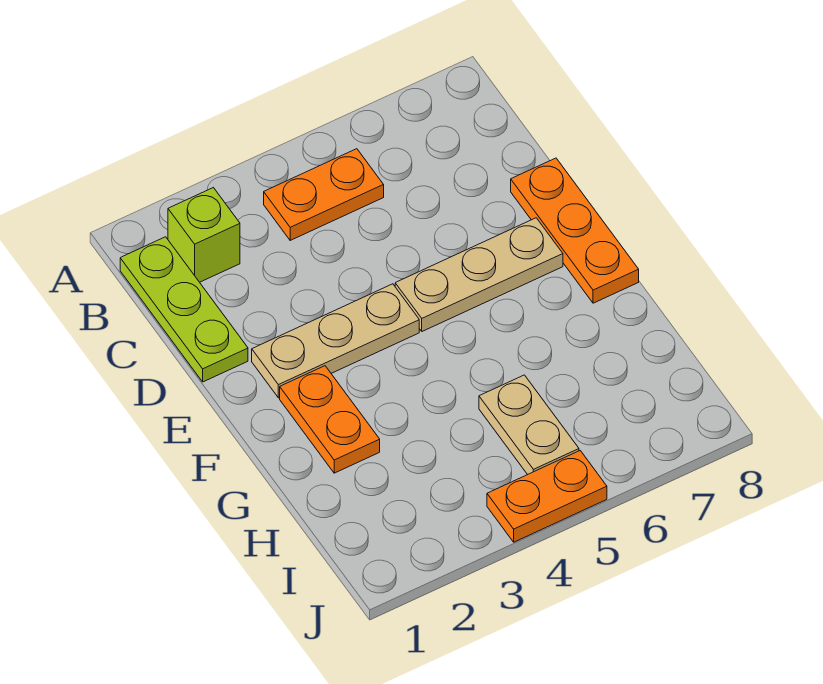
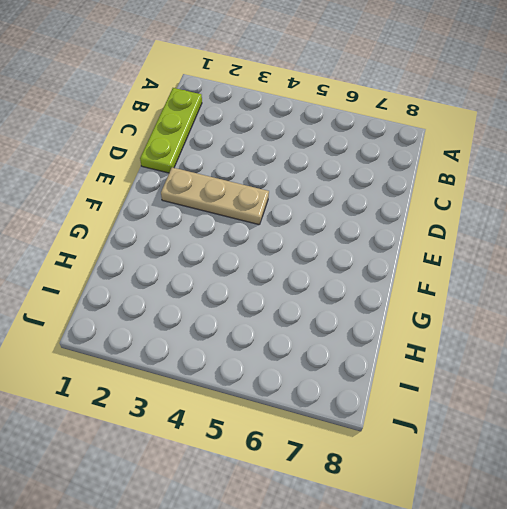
none -> lime 1x1 brick [168,188,240,282]
none -> orange 1x2 plate [264,149,384,240]

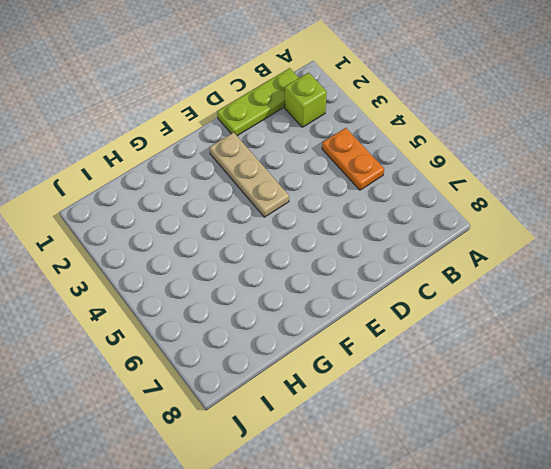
none -> orange 1x3 plate [511,158,639,303]
none -> tan 1x3 plate [395,218,563,331]

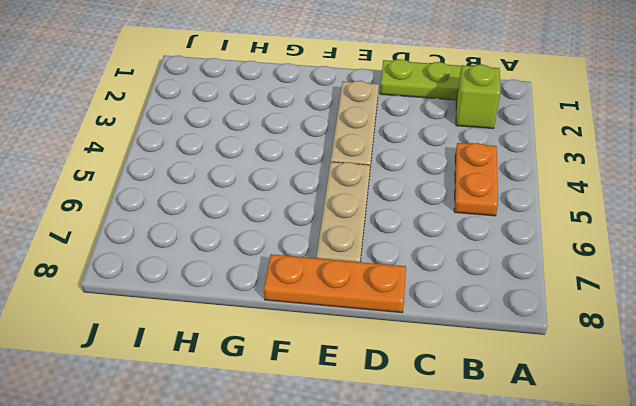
none -> orange 1x2 plate [280,366,380,473]
none -> tan 1x2 plate [479,375,579,475]

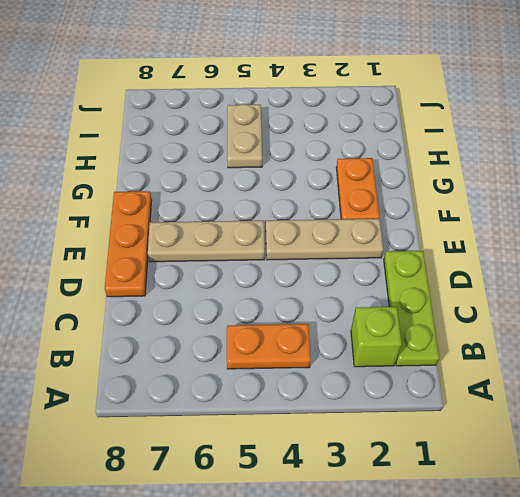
none -> orange 1x2 plate [487,451,607,542]

